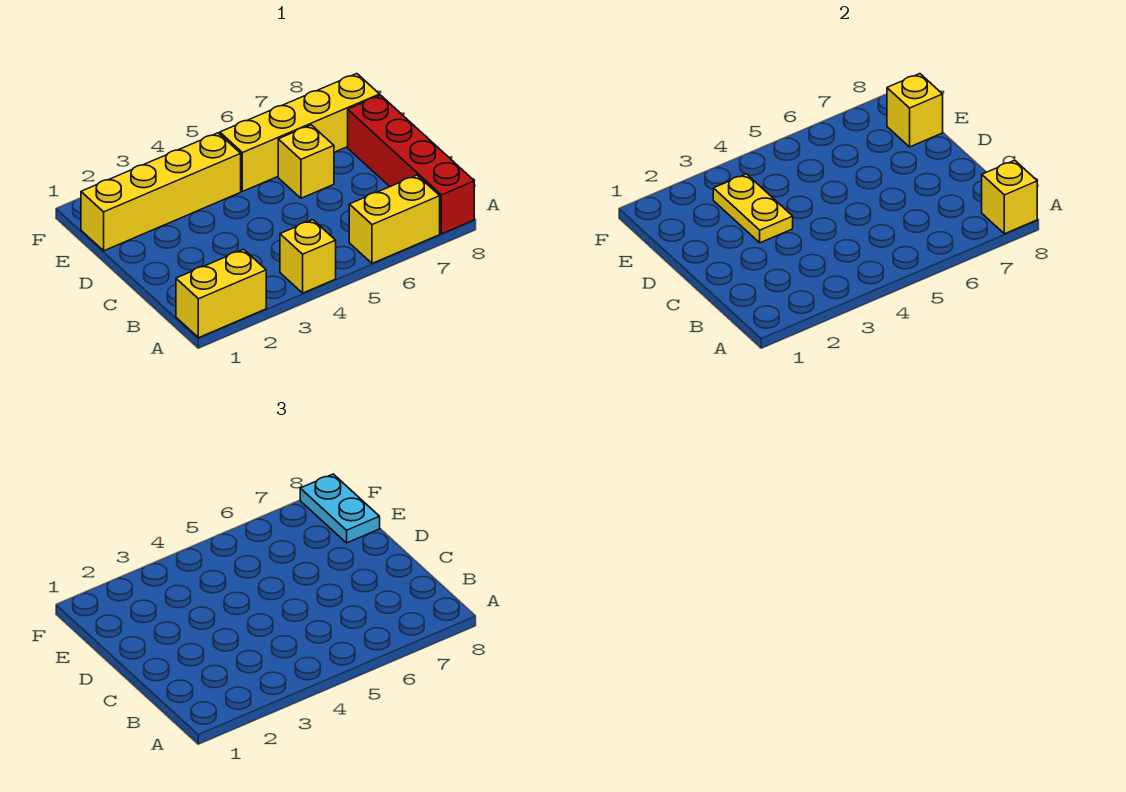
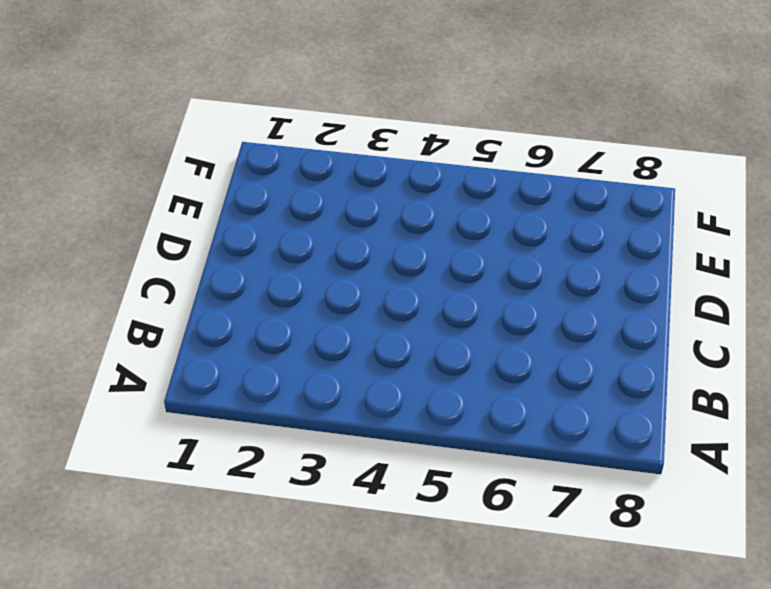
none -> yellow 1x2 brick [176,249,266,338]
none -> yellow 1x1 brick [280,220,336,293]

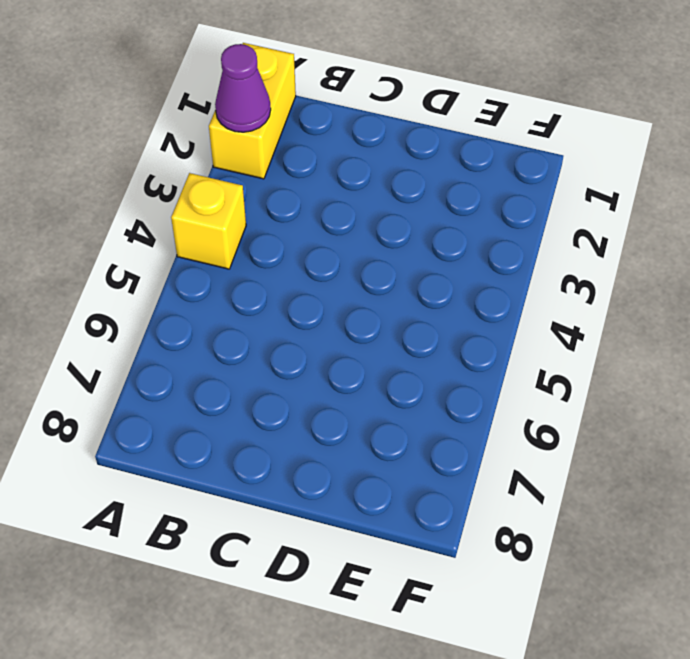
purple 1x1 cone [215,44,271,132] -> none
none -> yellow 1x2 brick [349,175,440,263]
none -> red 1x4 brick [348,95,474,234]

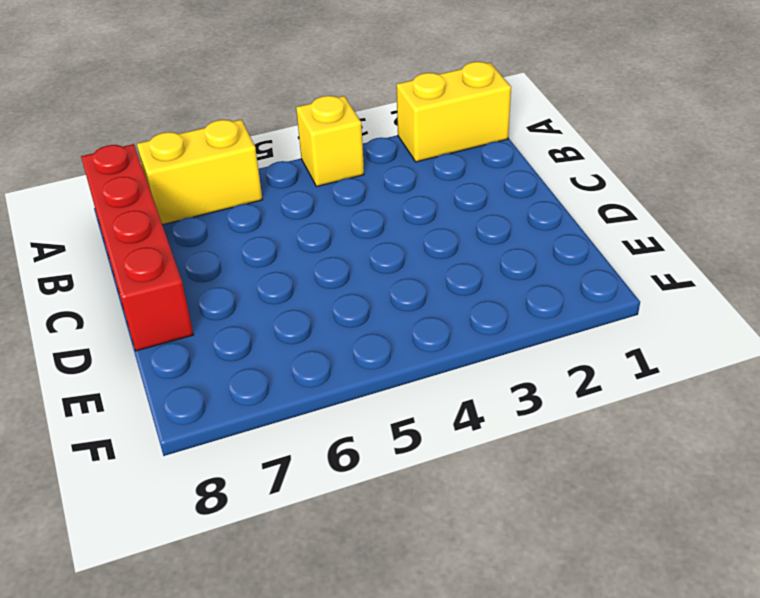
none -> yellow 1x1 brick [278,125,334,198]
none -> yellow 1x4 brick [81,133,241,251]

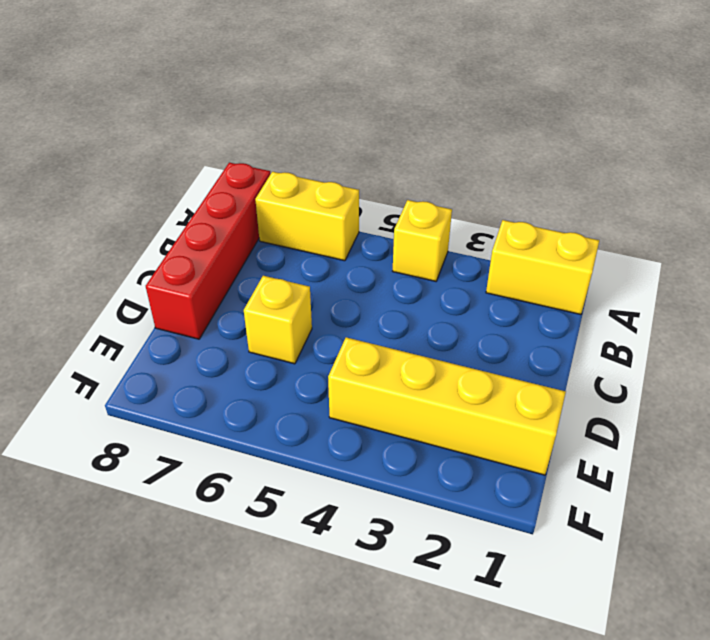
none -> yellow 1x4 brick [220,74,380,191]
none -> yellow 1x1 brick [982,160,1037,234]

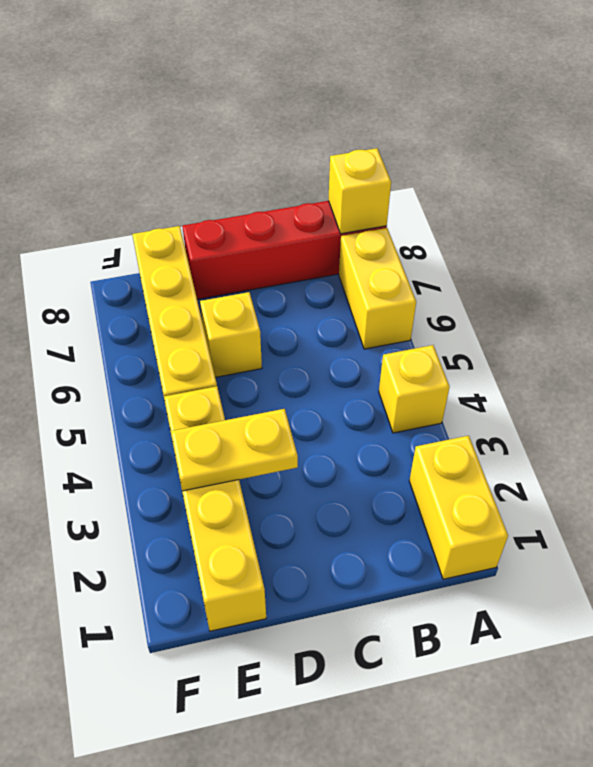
none -> yellow 1x1 brick [887,74,943,147]
none -> cyan 1x2 plate [300,474,380,543]

